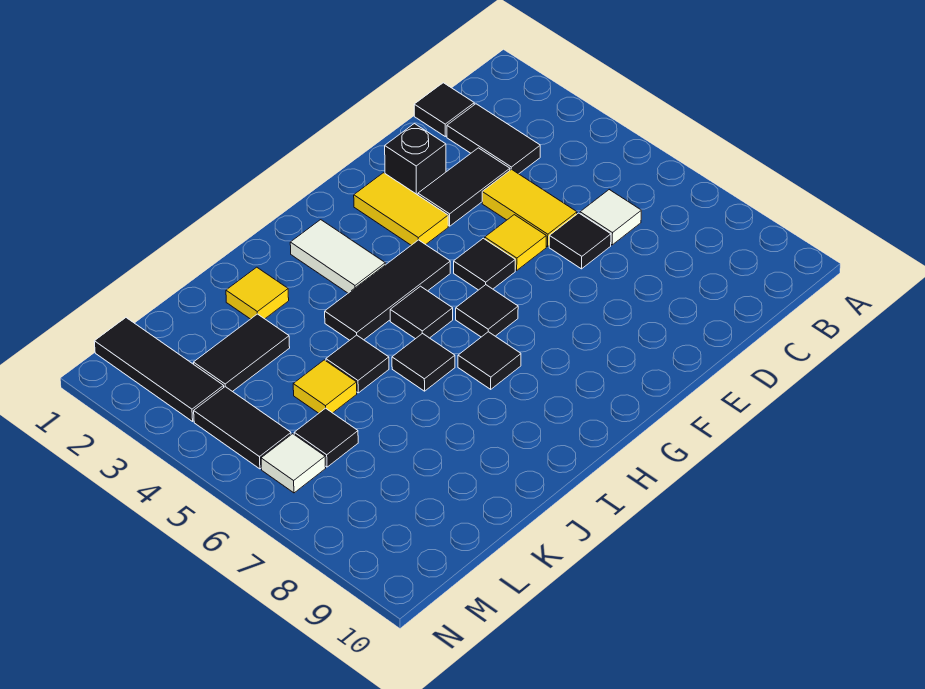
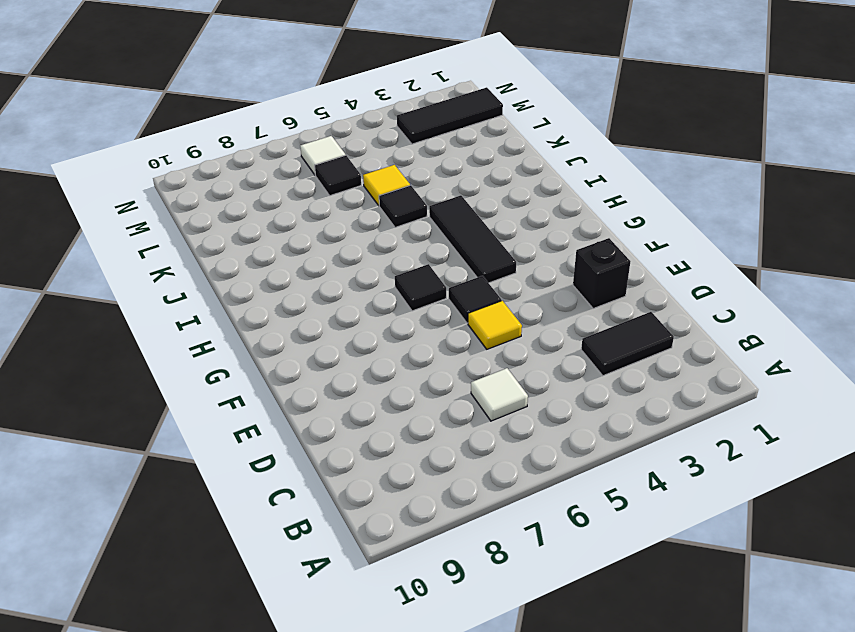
none -> black 1x1 tile [414,83,474,136]
none -> black 1x2 tile [418,148,510,226]
none -> yellow 1x2 tile [482,169,577,247]

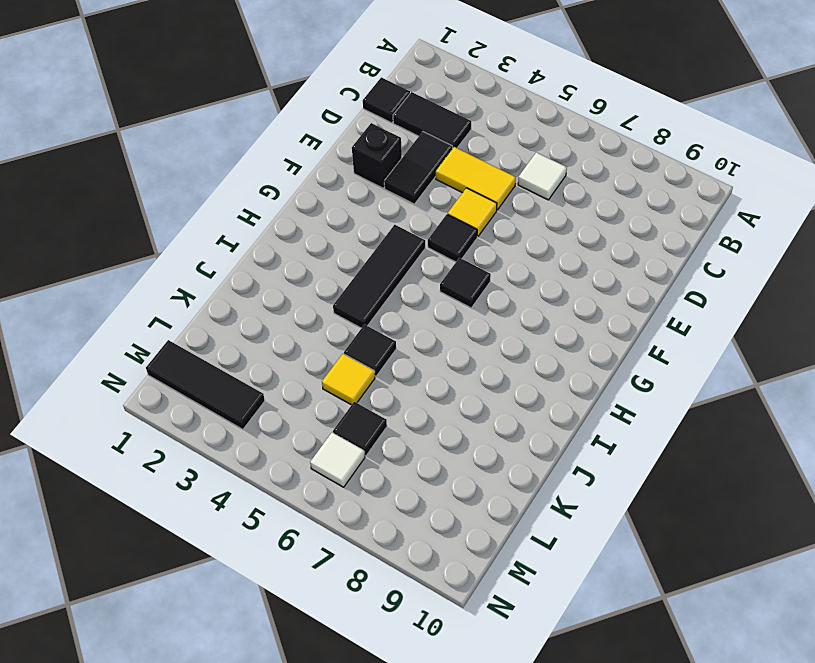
none -> black 1x1 tile [549,213,611,269]
none -> yellow 1x2 tile [354,173,448,245]
none -> white 1x2 tile [290,220,385,293]

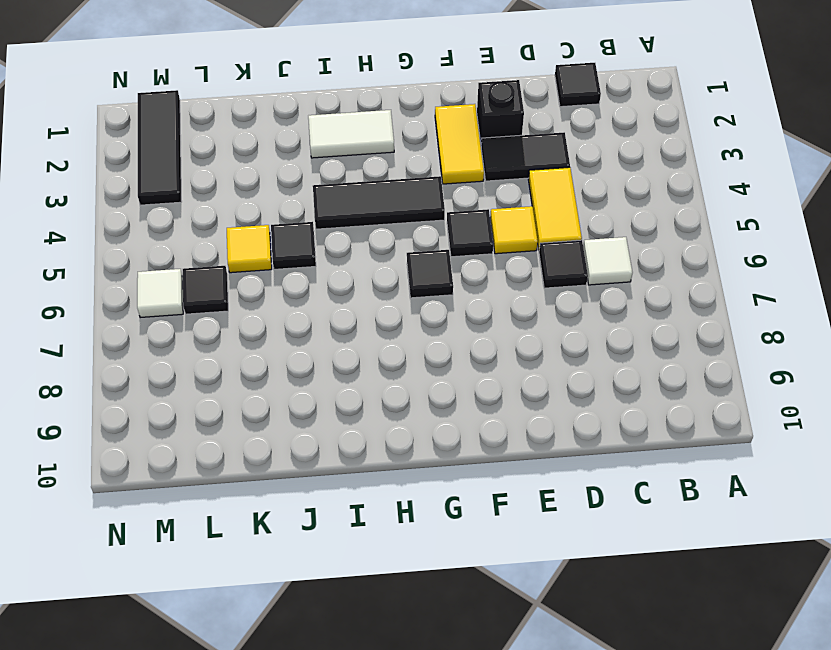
white 1x2 tile [308,110,394,158] -> white 1x2 tile turned to [290,220,385,293]
none -> black 1x2 tile [447,104,540,174]
none -> black 1x1 tile [390,286,453,339]
none -> black 1x1 tile [458,332,521,389]

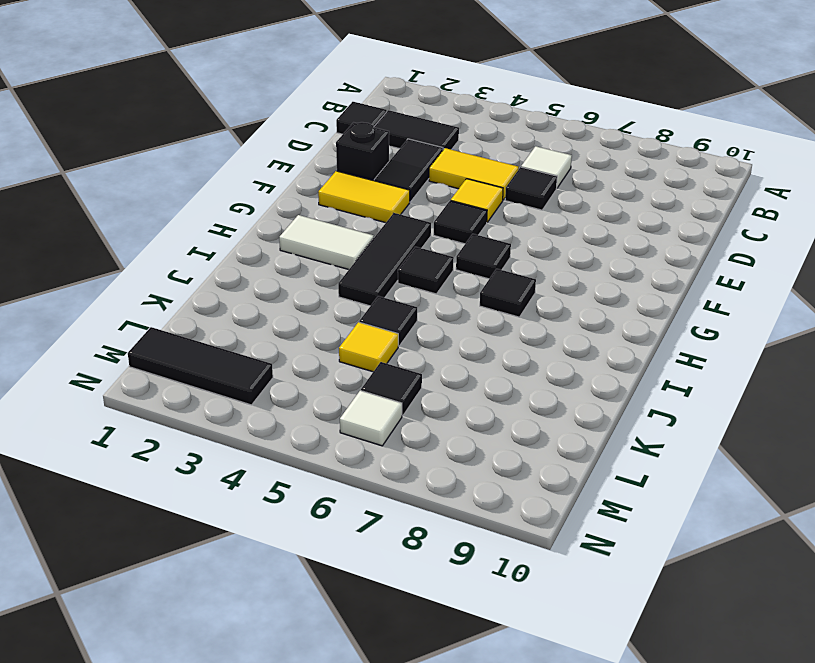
none -> black 1x1 tile [392,333,455,391]
none -> yellow 1x1 tile [226,267,289,319]
none -> black 1x2 tile [193,314,290,392]

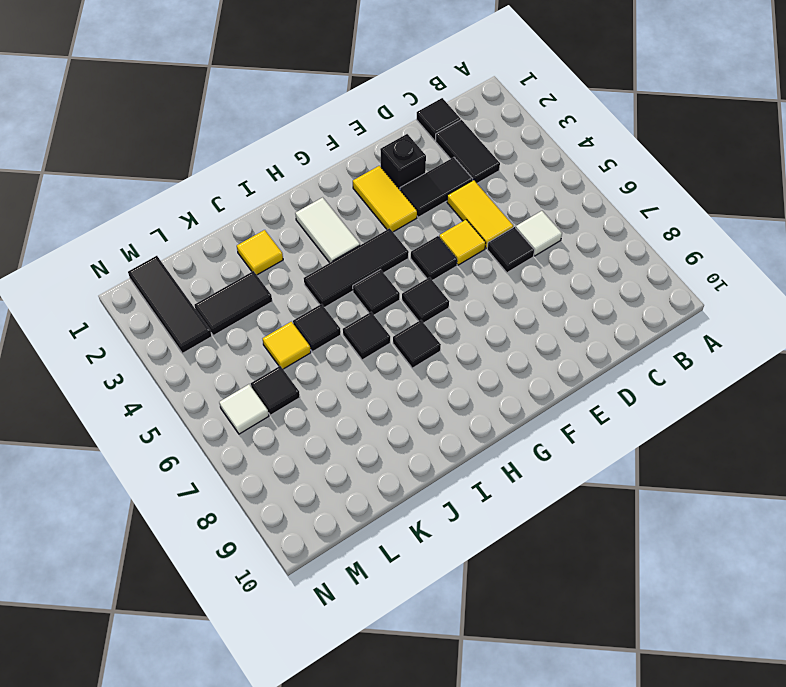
none -> black 1x2 tile [194,387,291,469]

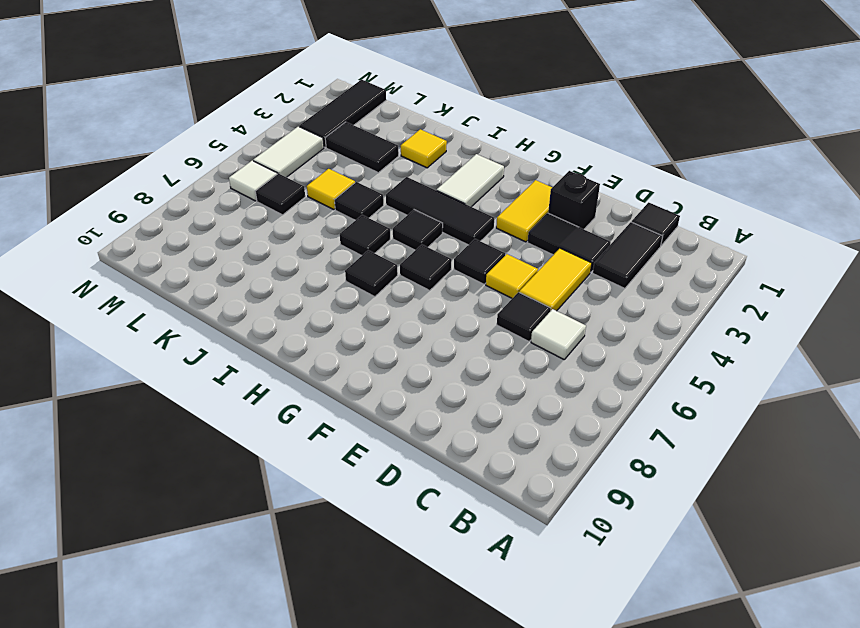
white 1x2 tile [253,126,324,177] -> black 1x2 tile [194,387,291,469]

